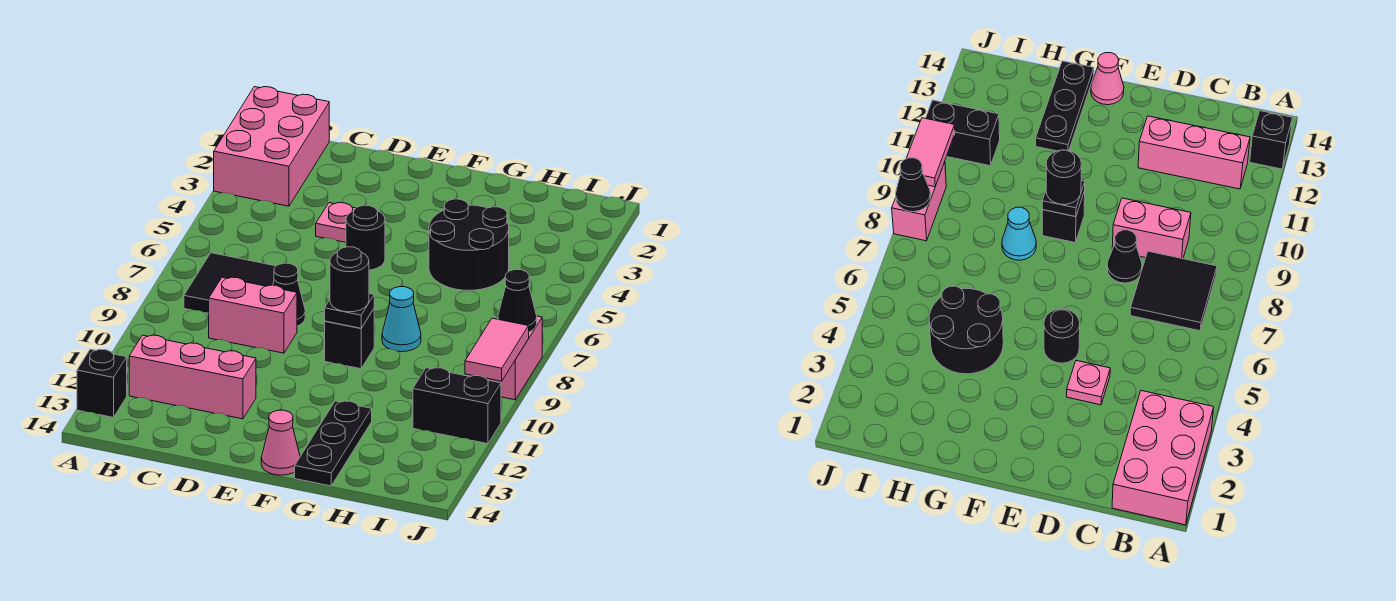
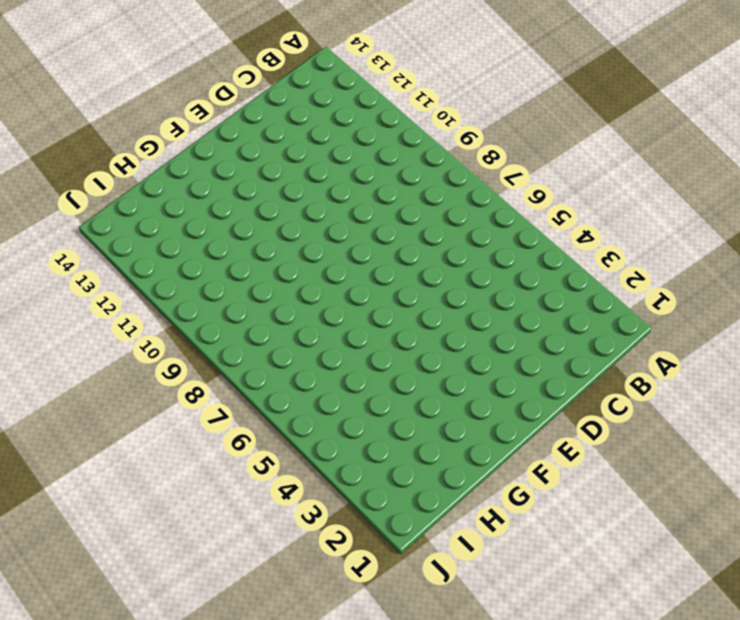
none -> pink 2x3 brick [214,87,329,206]
none -> black 1x1 brick [77,349,127,417]
none -> black 2x2 tile [184,253,276,313]

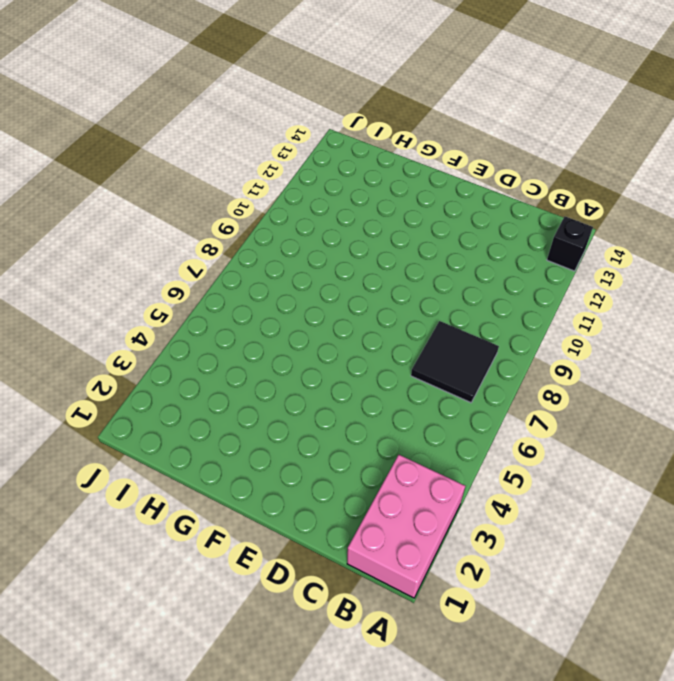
none -> pink 1x3 brick [129,335,256,419]
none -> pink 1x2 brick [209,277,297,353]
none -> pink 1x1 plate [316,203,356,242]

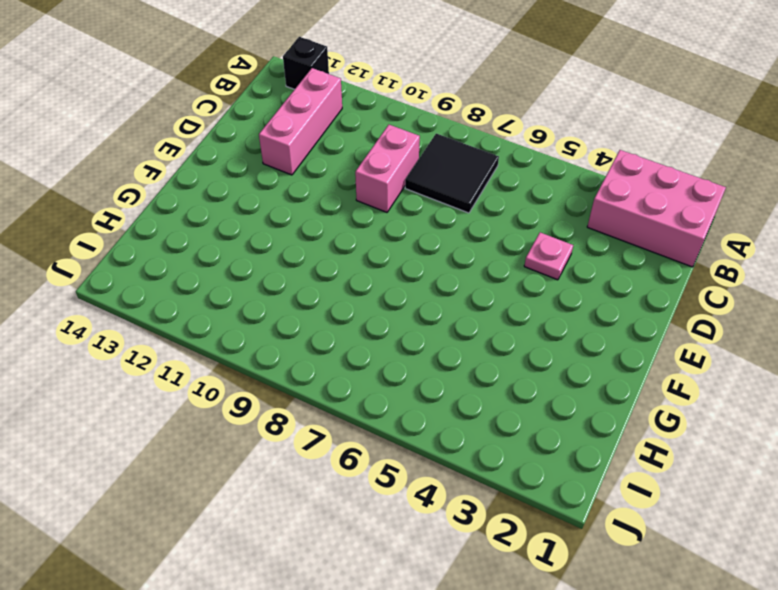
none -> black 1x1 cone [273,263,305,326]
none -> black 1x1 round brick [346,205,385,270]
none -> black 1x1 brick [325,309,374,369]

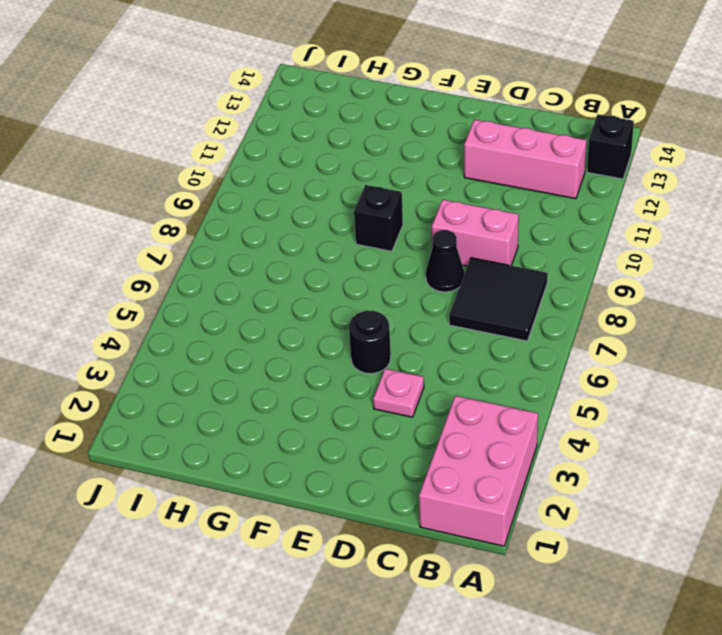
none -> pink 1x1 cone [261,410,300,475]
none -> black 2x2 round brick [429,199,509,290]
none -> cyan 1x1 cone [382,287,421,352]

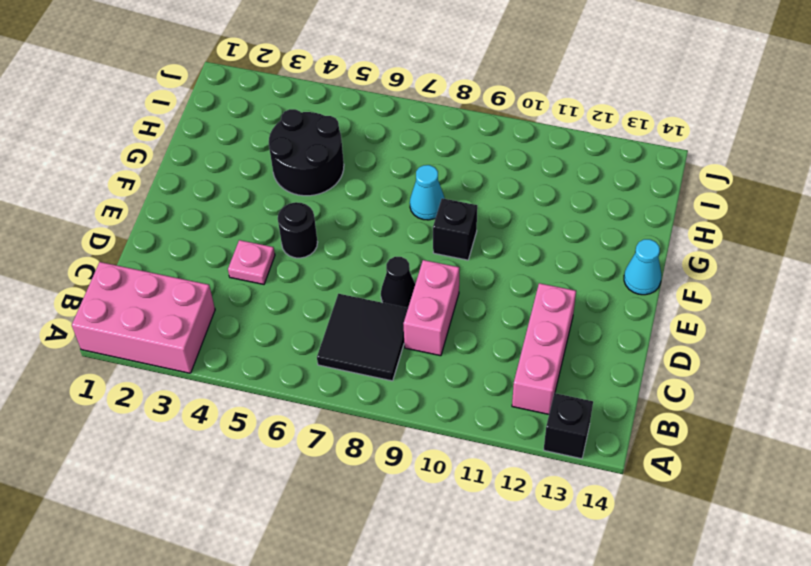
cyan 1x1 cone [624,239,661,295] -> pink 1x1 cone [261,410,300,475]
none -> black 1x3 plate [295,401,372,486]
none -> black 1x2 brick [413,368,501,444]
none -> pink 1x2 brick [486,316,542,400]

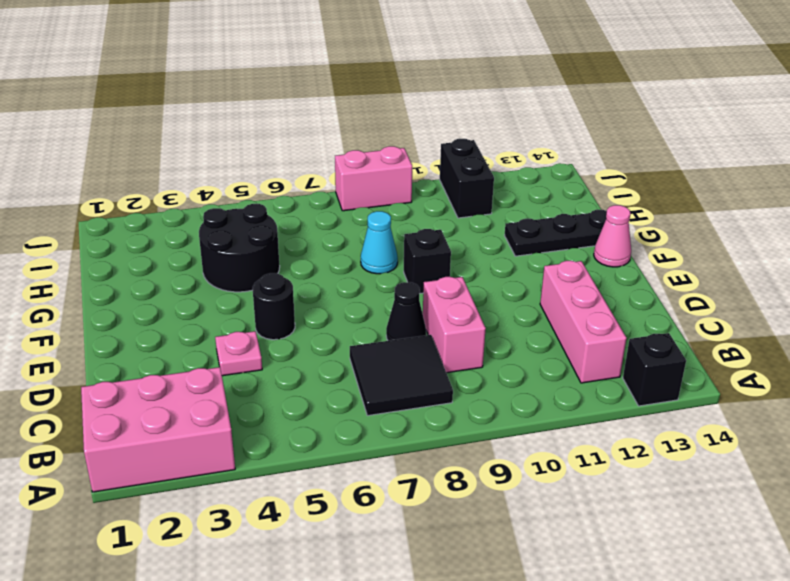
none -> black 1x1 plate [325,294,374,328]
none -> black 1x1 cone [498,269,537,332]
none -> pink 1x2 tile [465,318,529,381]

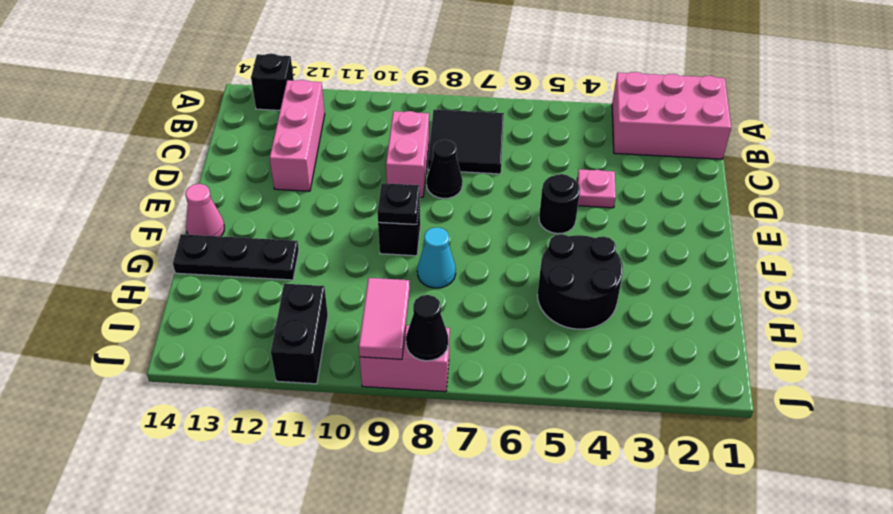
pink 1x2 tile [359,278,410,359] -> pink 1x2 tile turned to [465,318,529,381]
none -> black 1x1 round brick [330,247,369,312]

